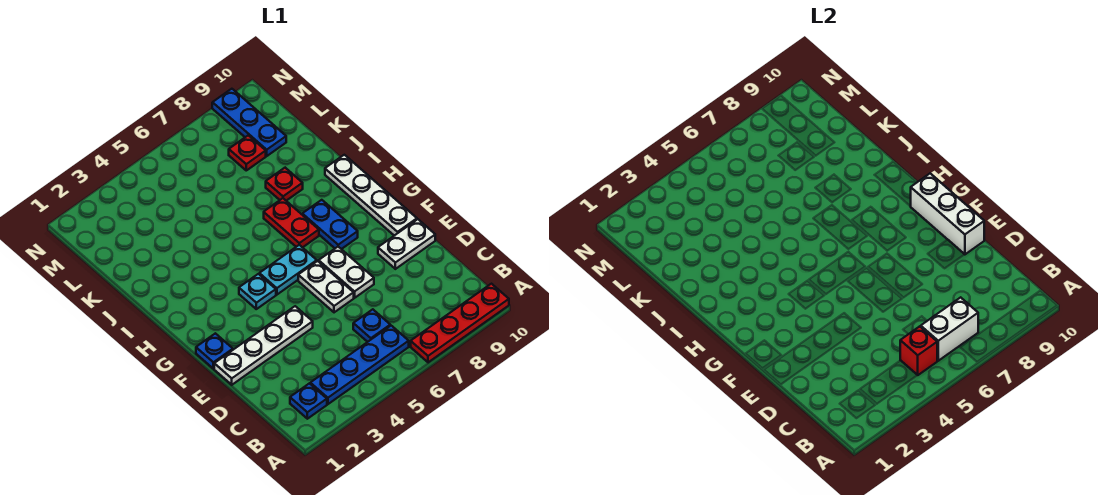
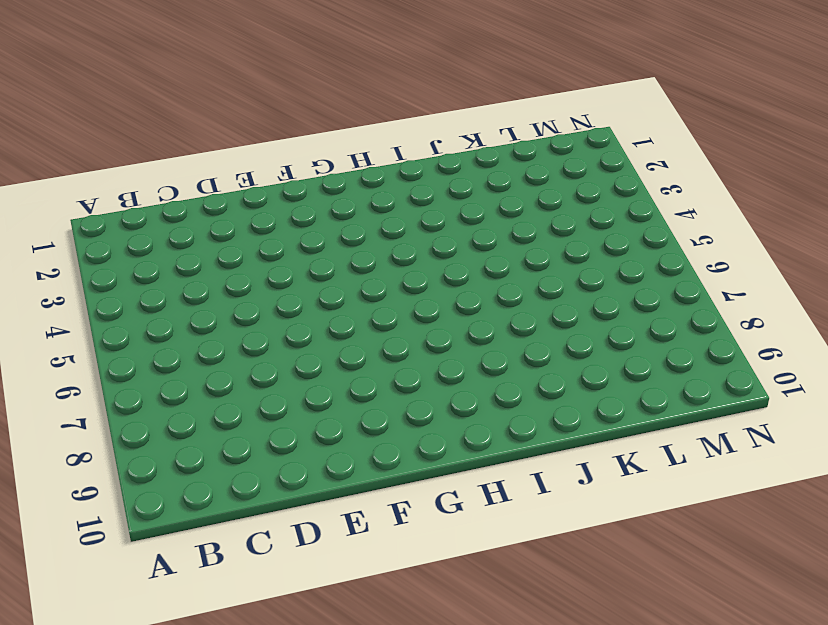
none -> red 1x4 plate [411,284,509,362]
none -> blue 1x1 plate [290,383,327,419]
none -> blue 1x4 plate [310,326,409,404]

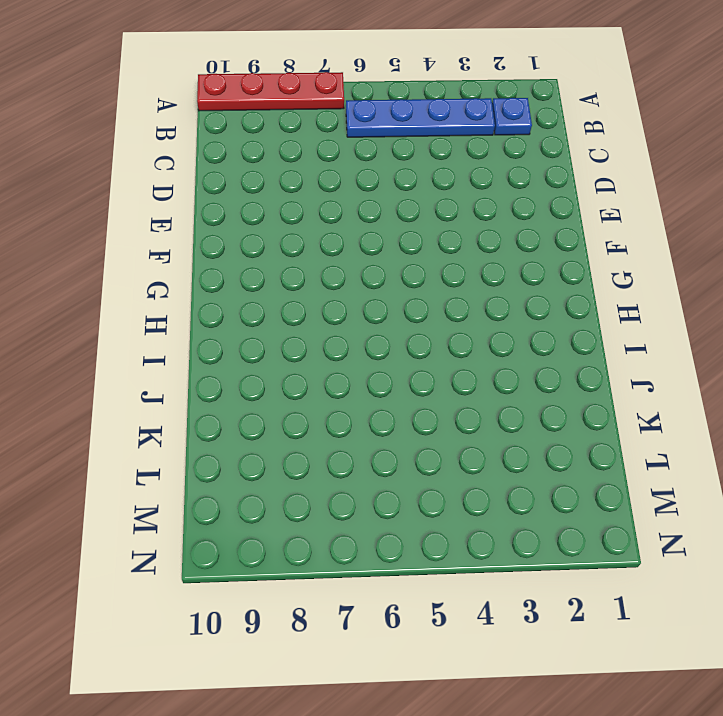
none -> blue 1x1 plate [353,309,390,342]
none -> white 1x4 plate [214,306,313,385]
none -> white 1x2 plate [298,261,354,312]

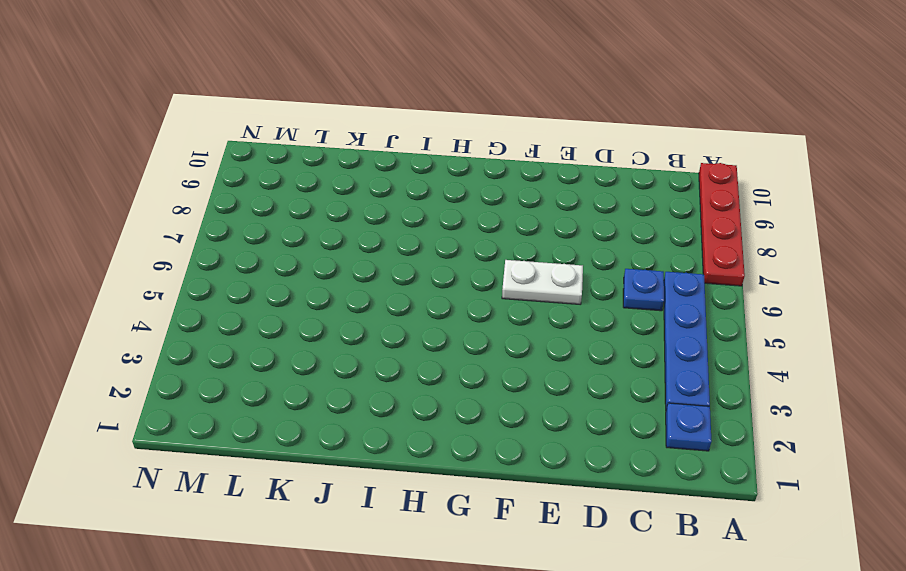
none -> white 1x4 plate [214,306,313,385]
none -> white 1x2 plate [319,247,374,298]
none -> white 1x2 plate [378,219,435,269]

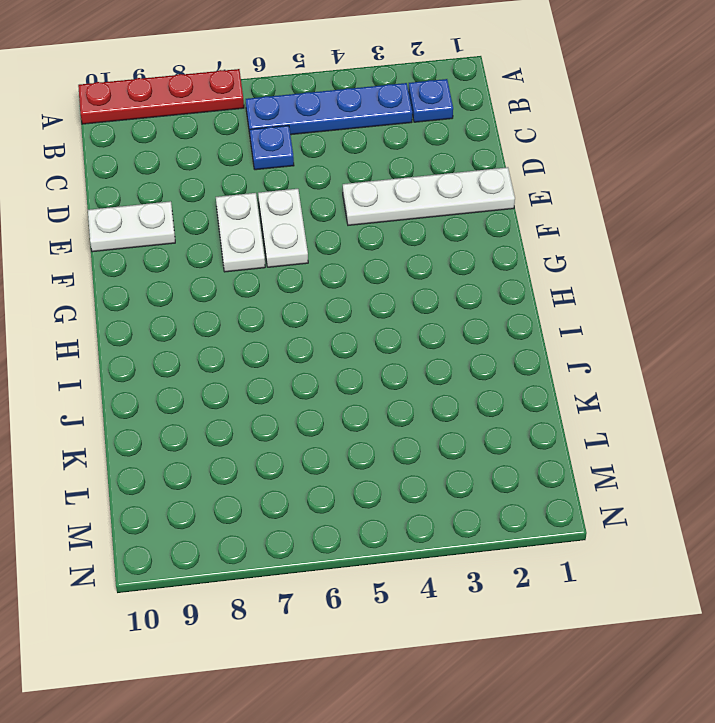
none -> blue 1x1 plate [196,333,233,369]
none -> white 1x4 plate [325,155,417,236]
none -> cyan 1x1 plate [239,274,276,309]

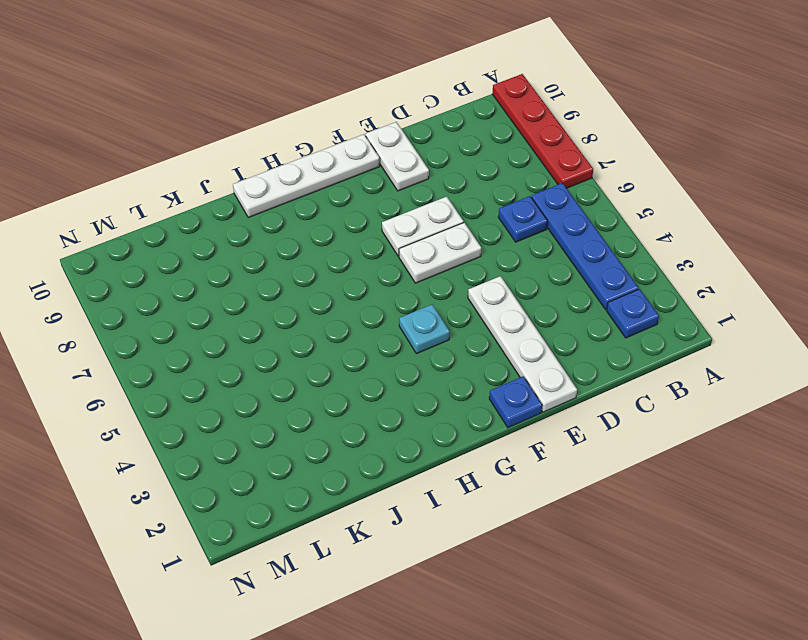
none -> cyan 1x2 plate [259,245,317,295]
none -> blue 1x2 plate [302,200,358,249]
none -> red 1x2 plate [264,198,319,248]

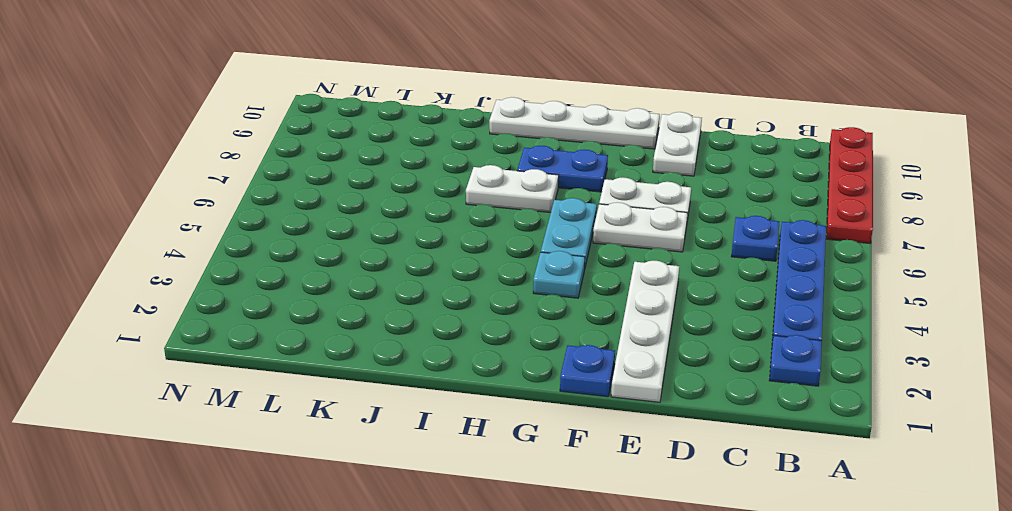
white 1x2 plate [466,165,559,212] -> red 1x2 plate [264,198,319,248]
none -> red 1x1 plate [266,168,303,201]
none -> red 1x1 plate [229,135,266,170]
none -> blue 1x3 plate [212,89,286,156]

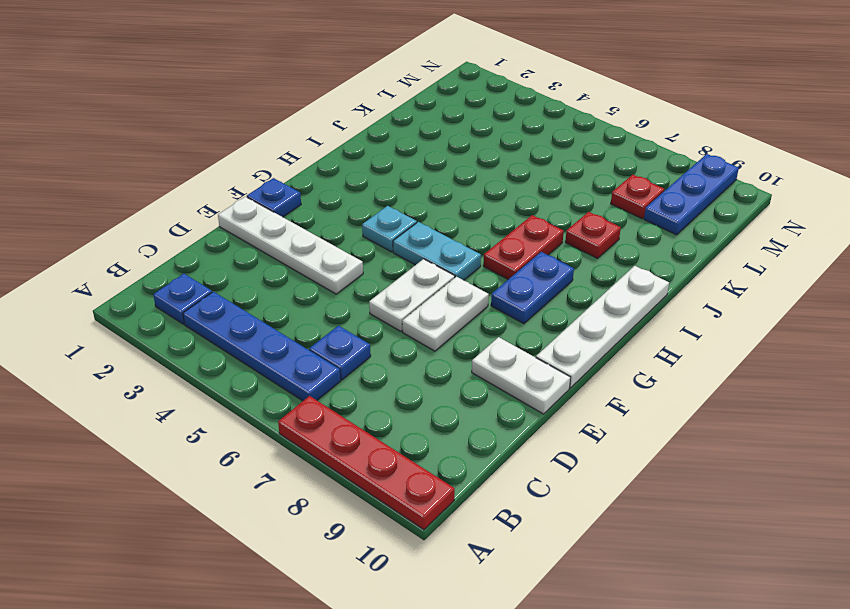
none -> red 1x1 brick [900,326,937,375]
none -> white 1x2 brick [921,297,978,361]
none -> white 1x3 brick [911,174,984,255]

